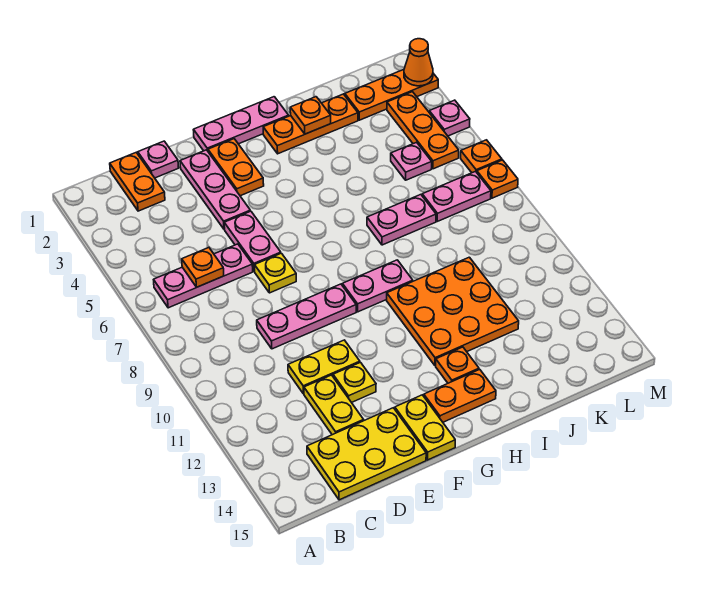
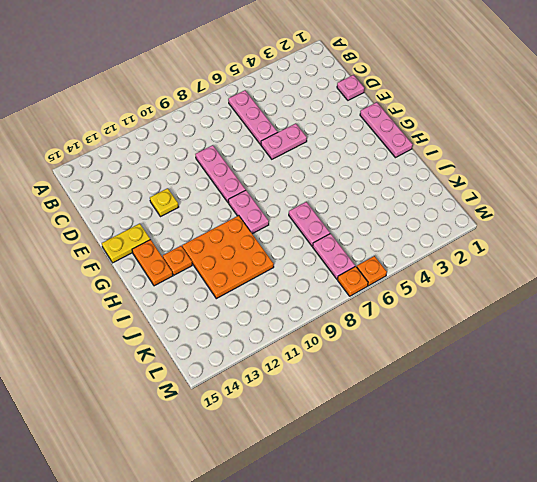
none -> orange 1x2 plate [110,153,165,211]
none -> yellow 2x3 plate [307,408,426,500]
none -> yellow 1x2 plate [288,340,360,394]
none -> yellow 1x2 plate [304,375,364,435]

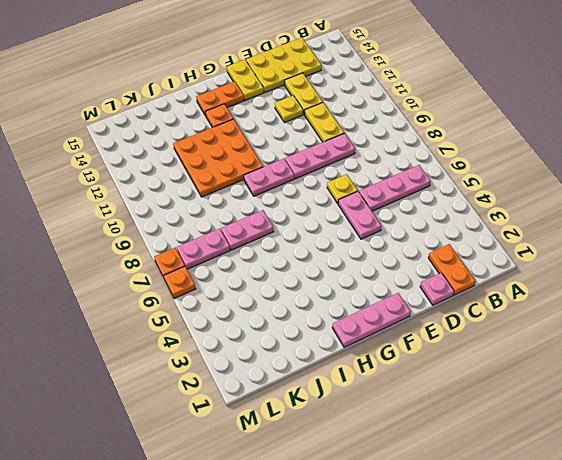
yellow 1x2 plate [305,103,344,142] -> yellow 1x2 plate turned to [288,340,360,394]
none -> pink 1x3 plate [180,150,250,229]
none -> orange 1x2 plate [208,139,264,196]
none -> orange 1x3 plate [263,94,358,154]
none -> orange 1x3 plate [345,70,438,120]

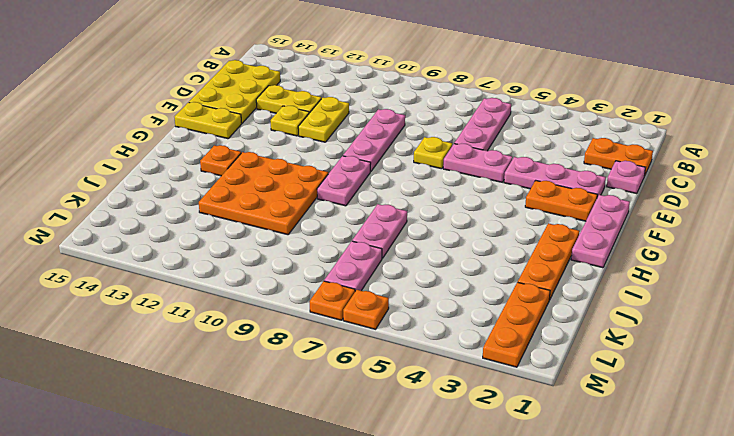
none -> orange 1x2 plate [424,369,496,422]
none -> pink 1x1 plate [391,142,432,180]
none -> orange 1x3 plate [387,92,459,169]
none -> pink 1x1 plate [429,100,470,136]

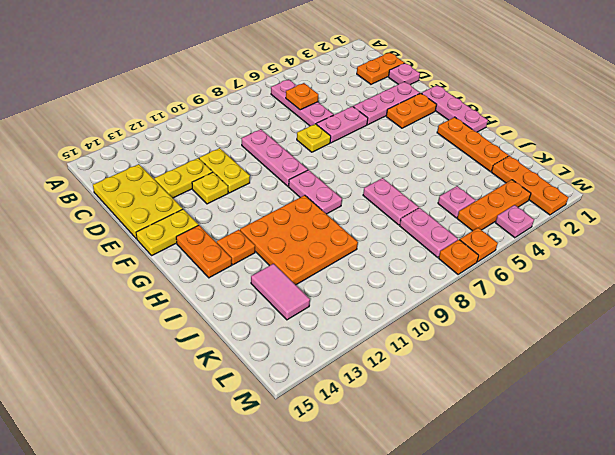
pink 1x2 tile [251,264,310,320] -> none
none -> orange 1x1 plate [290,97,331,134]
none -> orange 1x1 cone [404,39,433,86]

